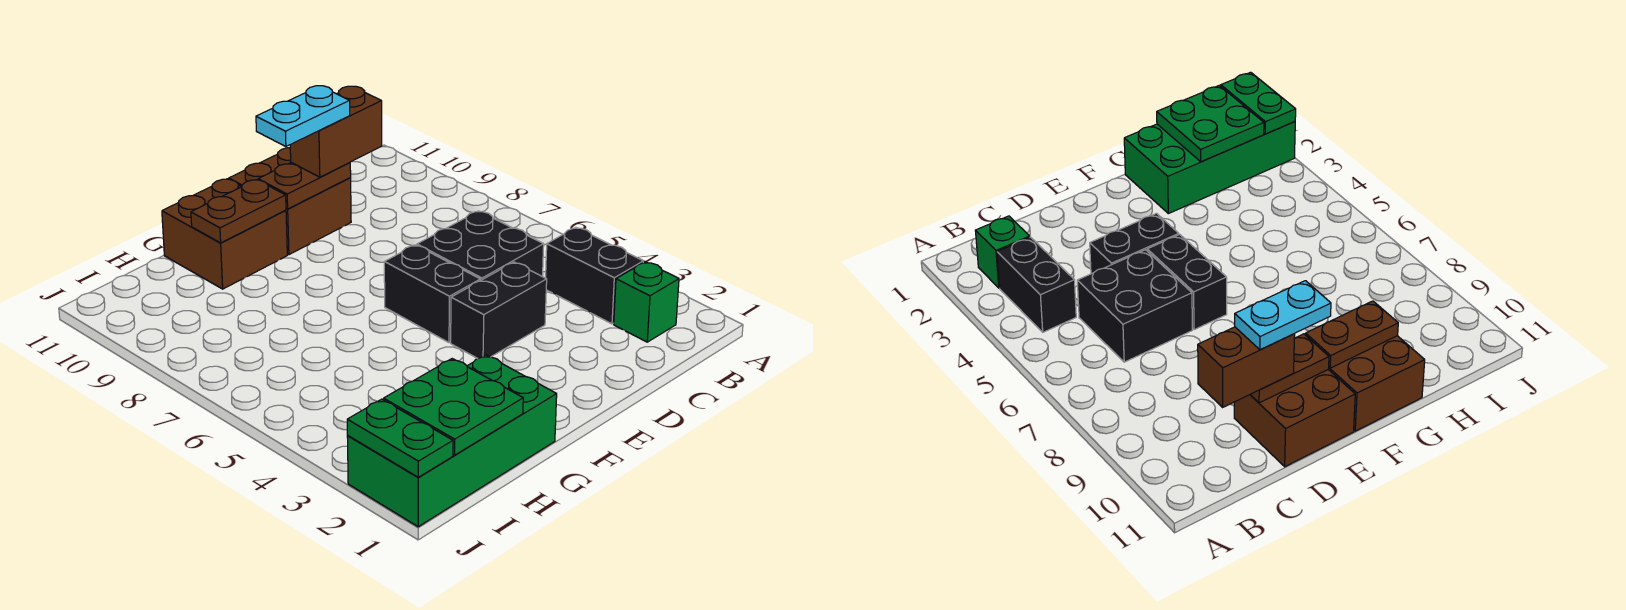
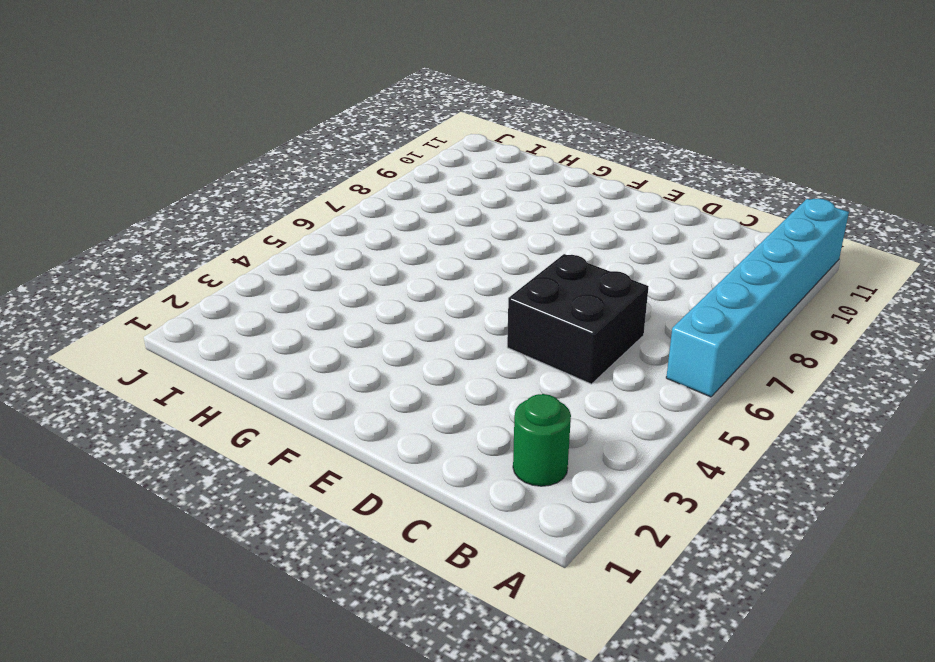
cyan 1x6 brick [666,198,849,397] -> none
green 1x1 round brick [513,394,571,486] -> green 1x1 brick [614,262,679,342]
none -> black 1x2 brick [546,228,643,324]
none -> black 1x2 brick [451,262,547,359]
none -> brown 2x2 brick [229,148,351,255]

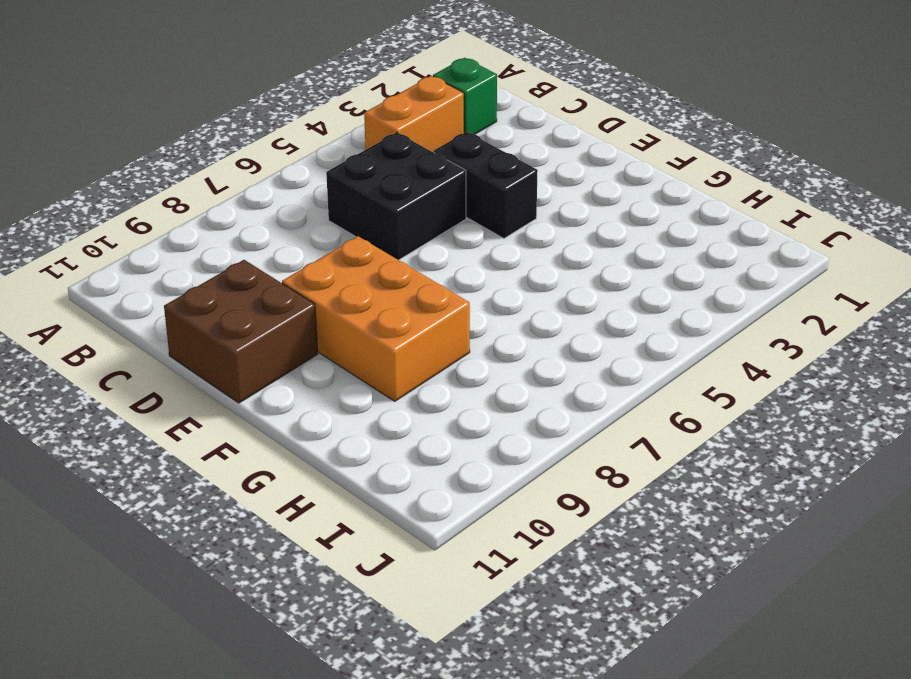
orange 1x2 brick [364,76,464,152] -> black 1x2 brick [546,228,643,324]
orange 2x3 brick [282,236,470,401] -> none
none -> black 1x2 brick [384,245,480,343]
none -> brown 2x2 brick [162,179,287,289]
none -> green 2x4 brick [347,355,557,527]

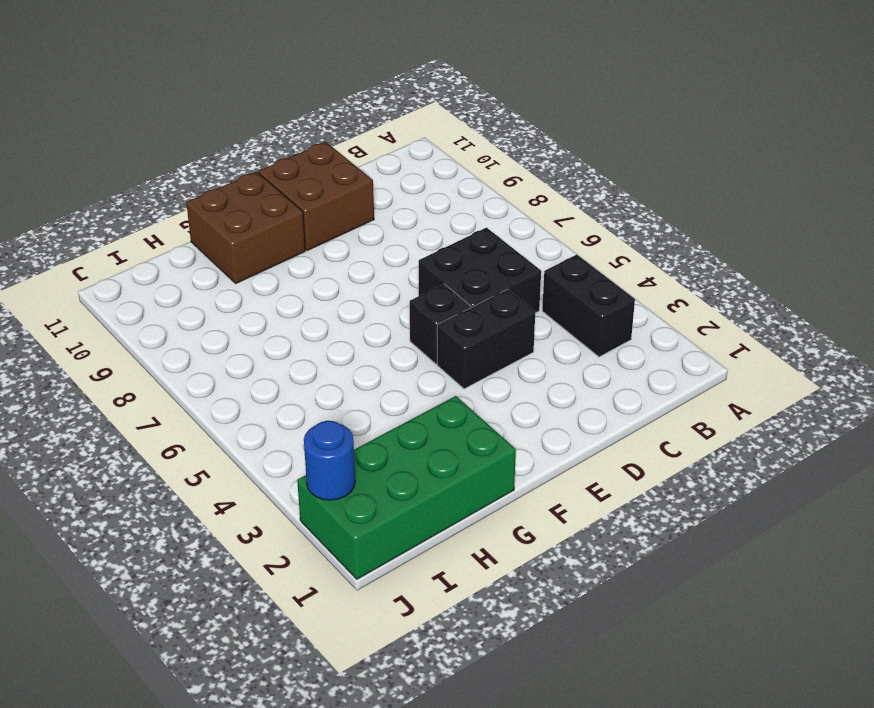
black 1x1 brick [410,284,471,364] -> black 1x2 brick [384,245,480,343]
blue 1x1 round brick [304,421,355,500] -> green 1x2 plate [347,399,453,477]
none -> green 1x1 brick [614,262,679,342]
none -> brown 1x2 plate [258,163,351,209]
none -> brown 1x2 plate [191,180,286,243]

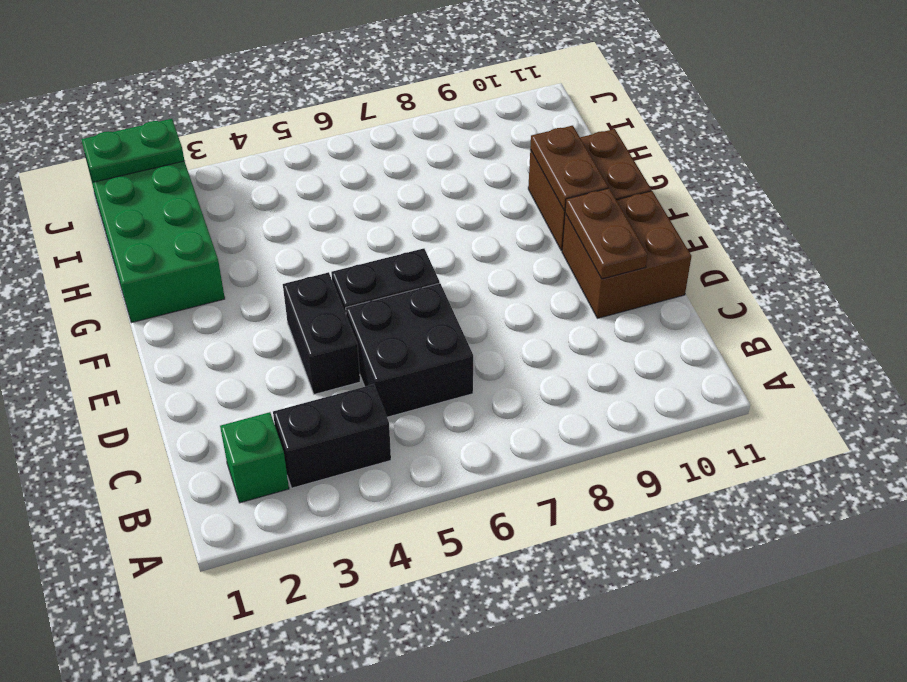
none -> green 2x2 plate [384,359,523,455]
none -> brown 1x2 brick [290,86,382,177]
none -> cyan 1x2 plate [256,86,350,147]

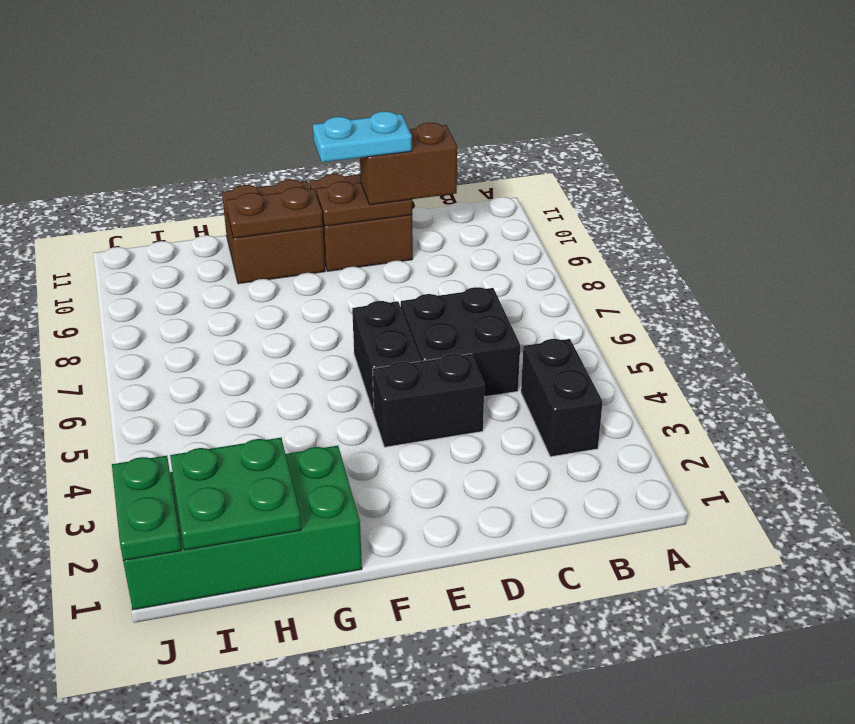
none -> green 1x1 brick [614,262,679,342]

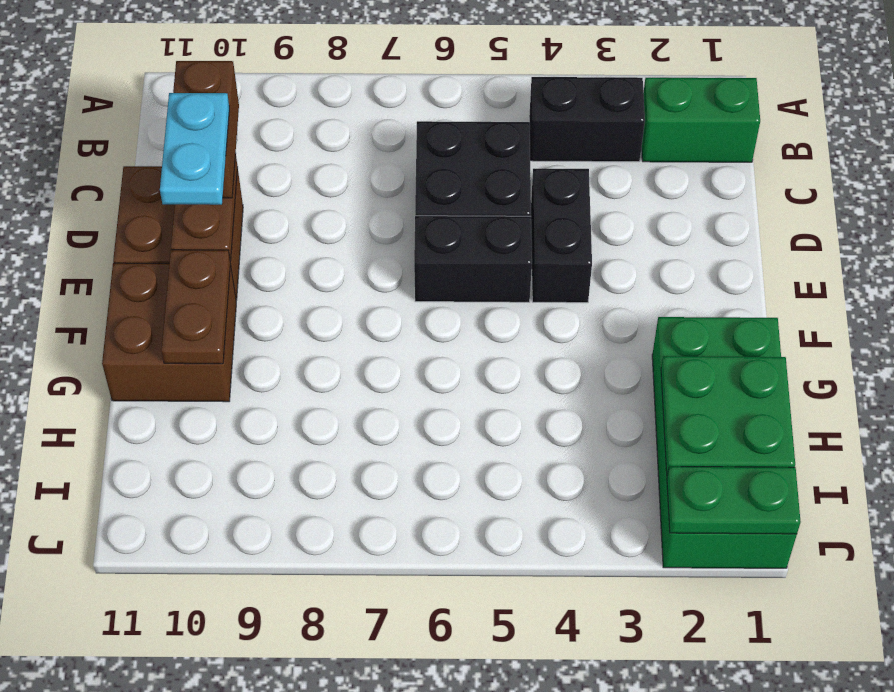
green 1x2 brick [642,78,760,162] -> green 1x1 brick [614,262,679,342]

